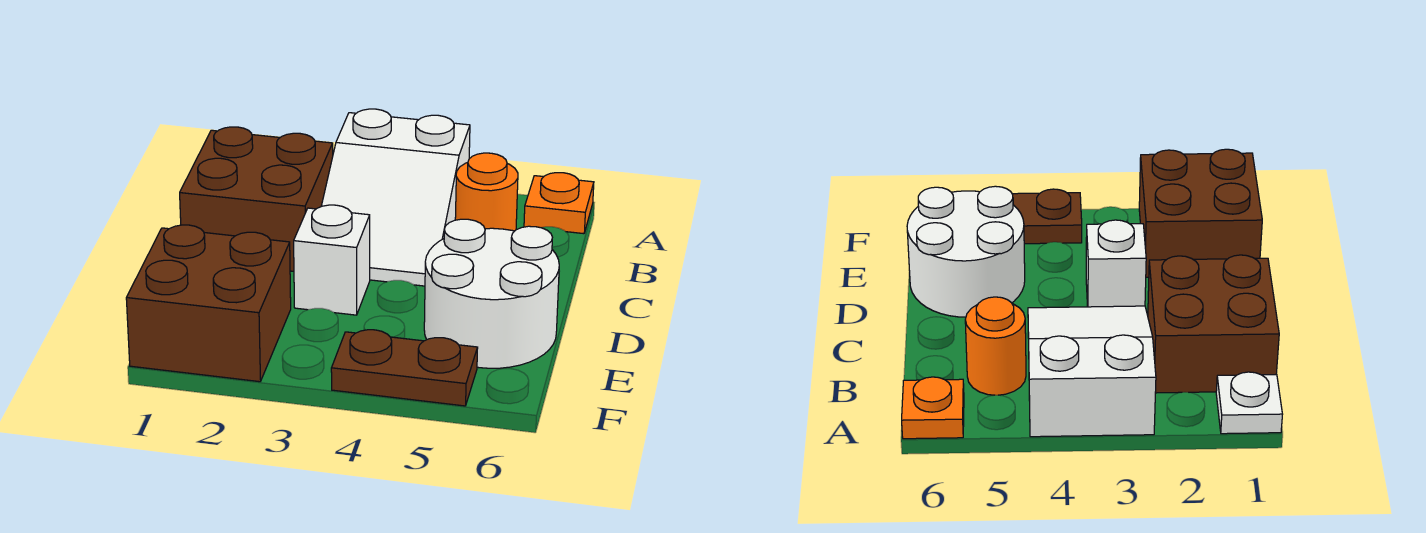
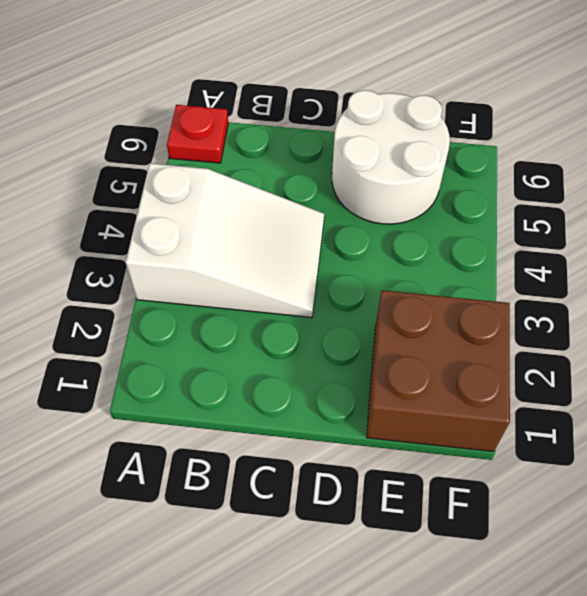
red 1x1 plate [167,105,228,163] -> orange 1x1 plate [524,173,594,234]
none -> white 1x1 plate [1216,372,1283,434]
none -> brown 2x2 brick [180,127,333,271]

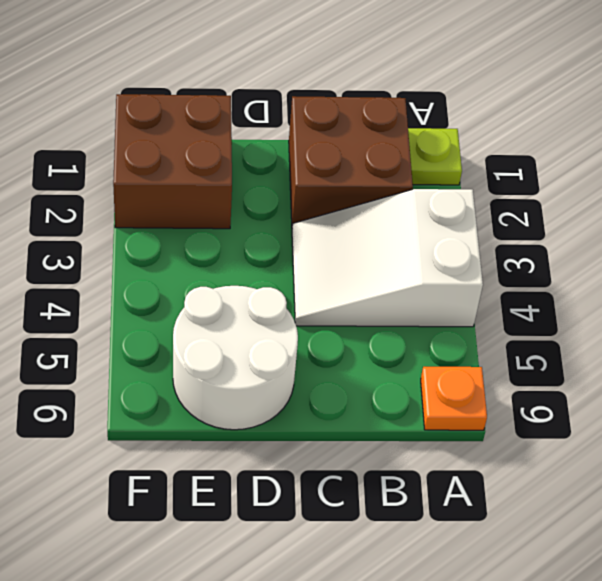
lime 1x1 plate [408,128,462,185] -> white 1x1 plate [1216,372,1283,434]
none -> orange 1x1 round brick [455,153,518,231]
none -> white 1x1 brick [294,205,370,315]

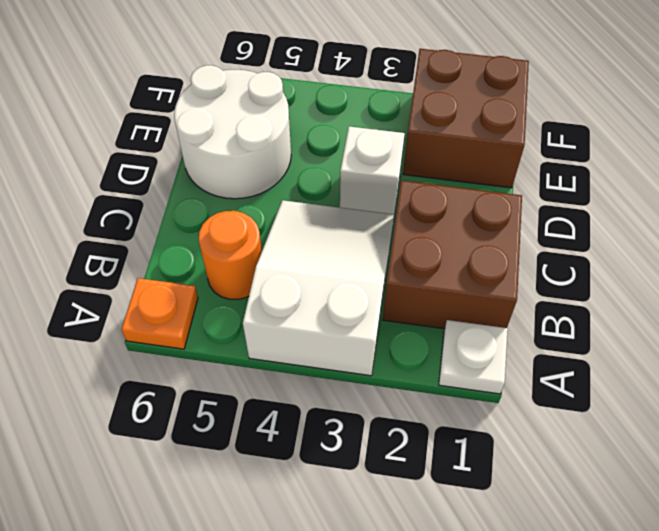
none -> brown 1x2 plate [331,330,478,406]

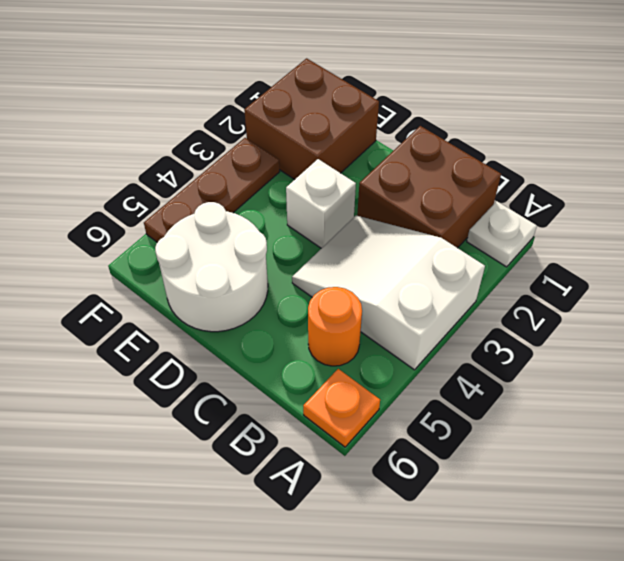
brown 1x3 plate [144,138,280,242] -> brown 1x2 plate [331,330,478,406]

